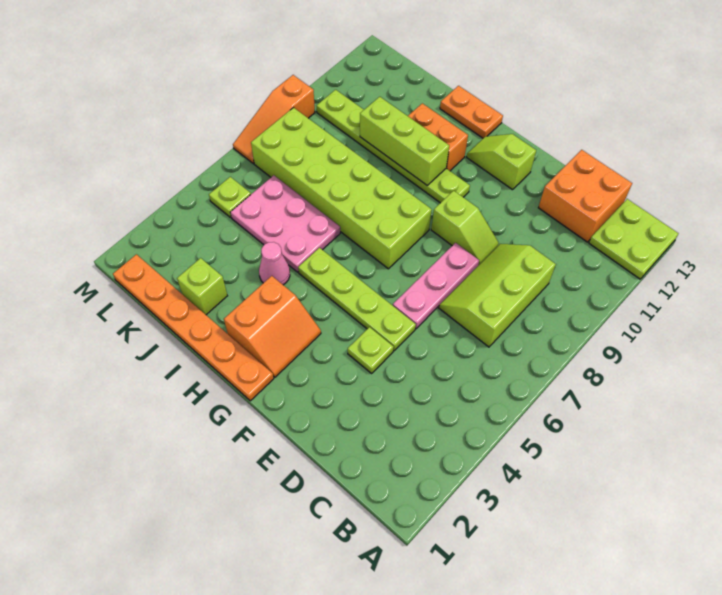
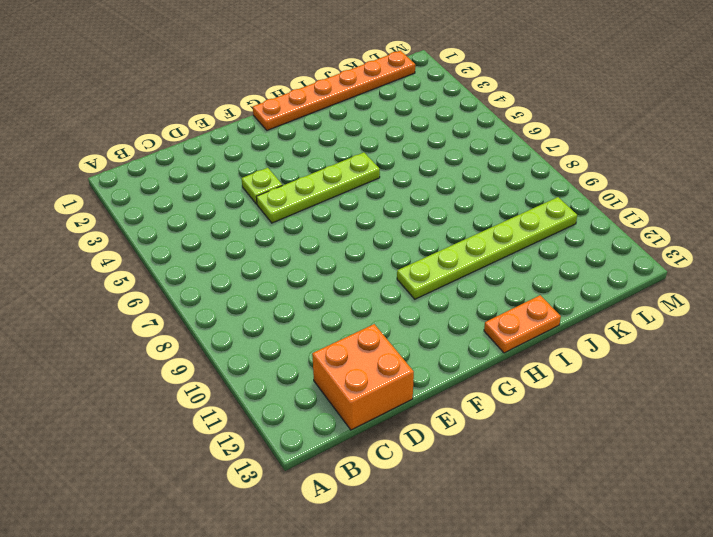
none -> lime 2x2 plate [589,199,679,279]
none -> lime 2x3 slope [439,244,556,347]
none -> pink 1x3 plate [393,243,479,329]

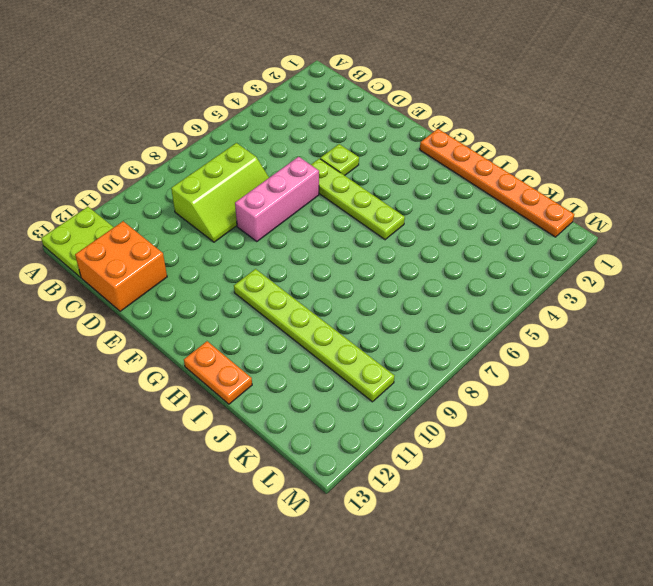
pink 1x3 brick [235,157,319,242] -> pink 1x3 plate [393,243,479,329]
none -> lime 1x2 slope [431,191,499,265]
none -> lime 1x2 slope [467,134,536,190]
none -> orange 2x2 slope [224,276,321,377]

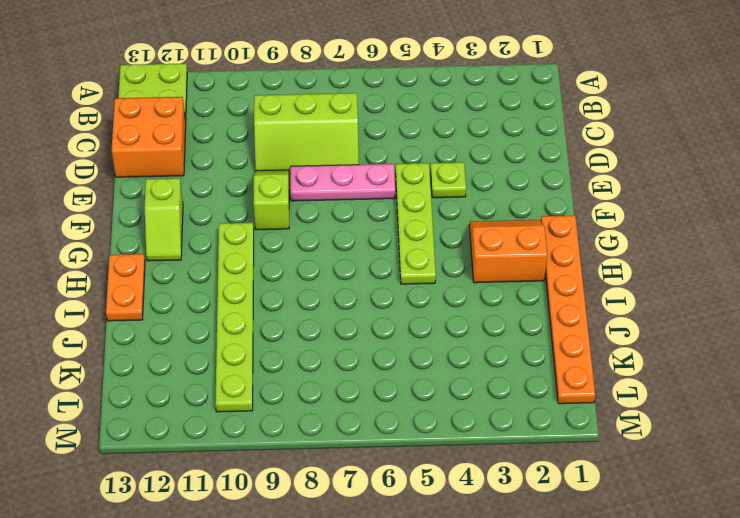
none -> lime 2x6 brick [251,108,432,269]
none -> orange 1x2 brick [408,103,468,171]
none -> pink 1x1 cone [259,242,290,285]

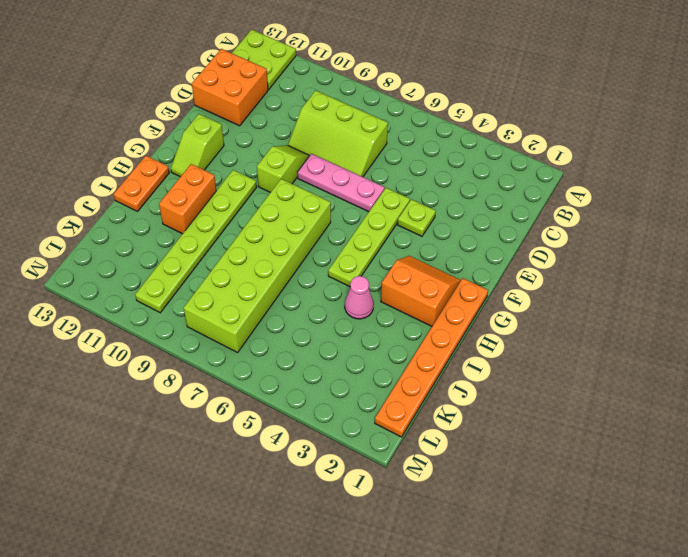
none -> pink 2x3 plate [230,175,340,272]
none -> lime 1x1 brick [177,258,227,315]
none -> lime 1x1 plate [209,177,251,217]

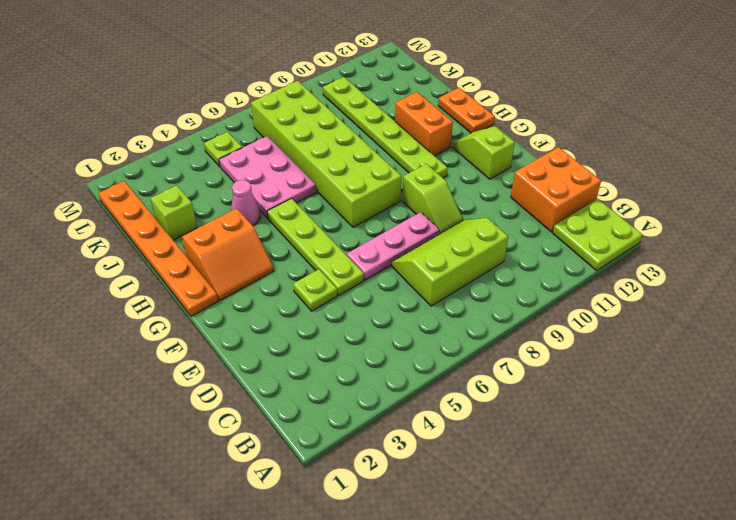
none -> orange 1x3 slope [233,75,315,164]
none -> lime 1x3 brick [360,97,449,186]

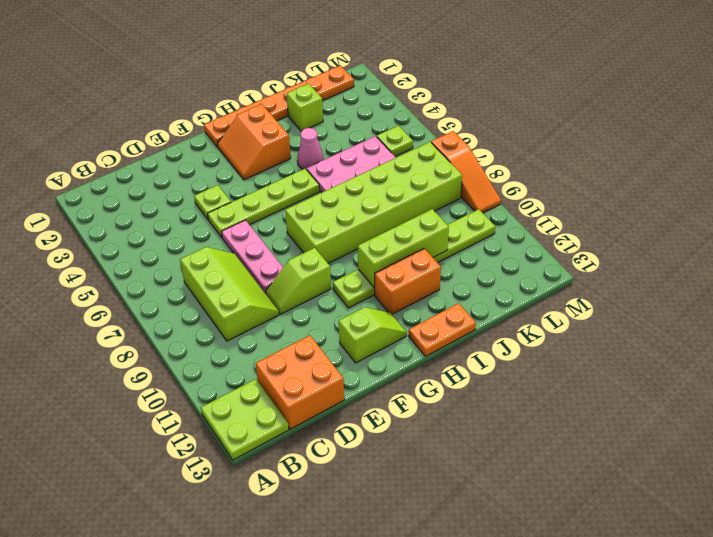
orange 1x3 slope [431,131,501,213] -> orange 1x3 slope turned to [233,75,315,164]

